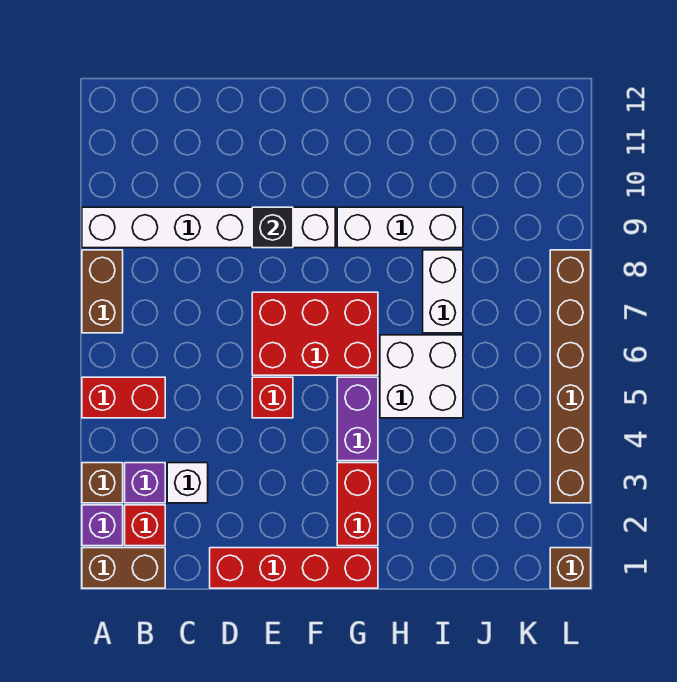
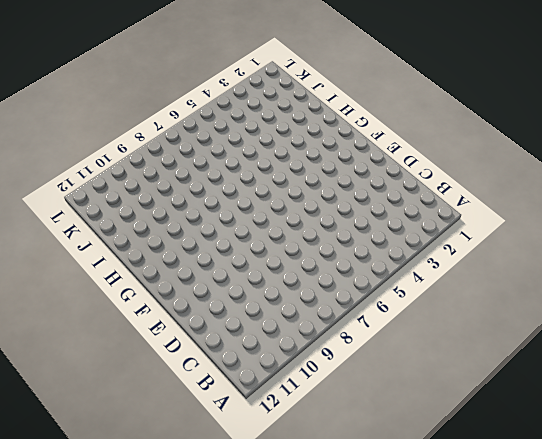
none -> brown 1x2 brick [82,548,165,588]
none -> purple 1x1 brick [82,505,123,546]
none -> brown 1x1 brick [82,463,123,503]

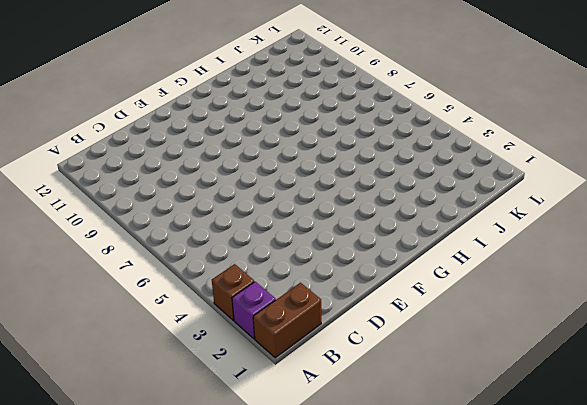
none -> red 1x2 brick [82,377,165,418]
none -> brown 1x2 brick [82,250,123,333]
none -> white 1x6 brick [82,207,335,248]

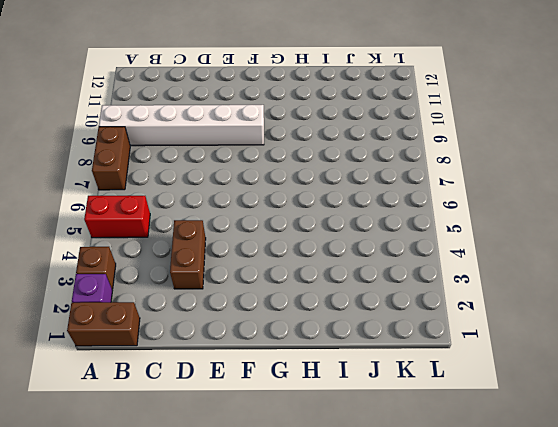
brown 1x2 brick [170,220,206,289] -> none
none -> red 1x1 brick [125,505,165,546]
none -> purple 1x1 brick [125,463,165,503]
none -> white 1x1 brick [167,463,208,503]

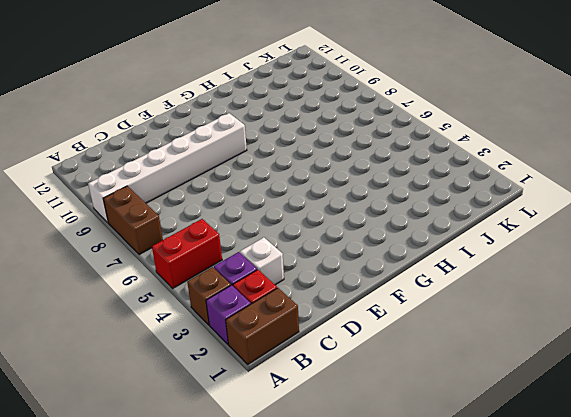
none -> red 1x4 brick [210,548,378,588]
none -> red 1x1 brick [252,377,293,418]
none -> red 2x3 brick [252,292,378,375]

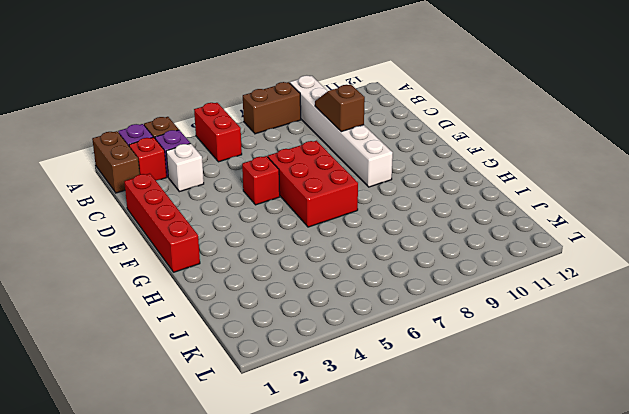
brown 1x2 slope [315,85,365,132] -> none
none -> red 1x2 brick [337,463,378,546]
none -> purple 1x2 brick [337,377,378,461]
none -> white 1x3 brick [337,207,463,248]

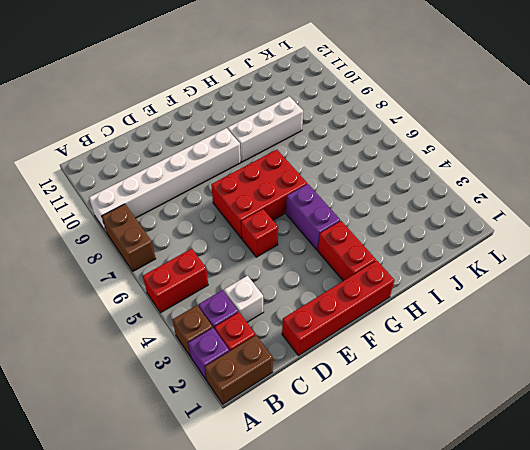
none -> white 2x2 brick [380,335,463,418]
none -> white 1x2 brick [423,250,463,333]
none -> brown 1x1 brick [550,548,591,588]

